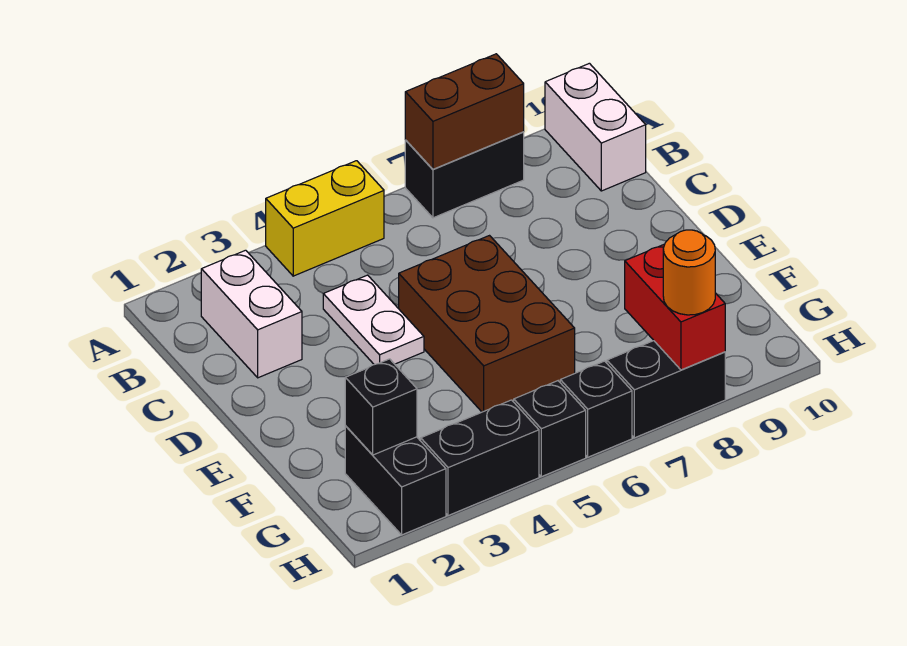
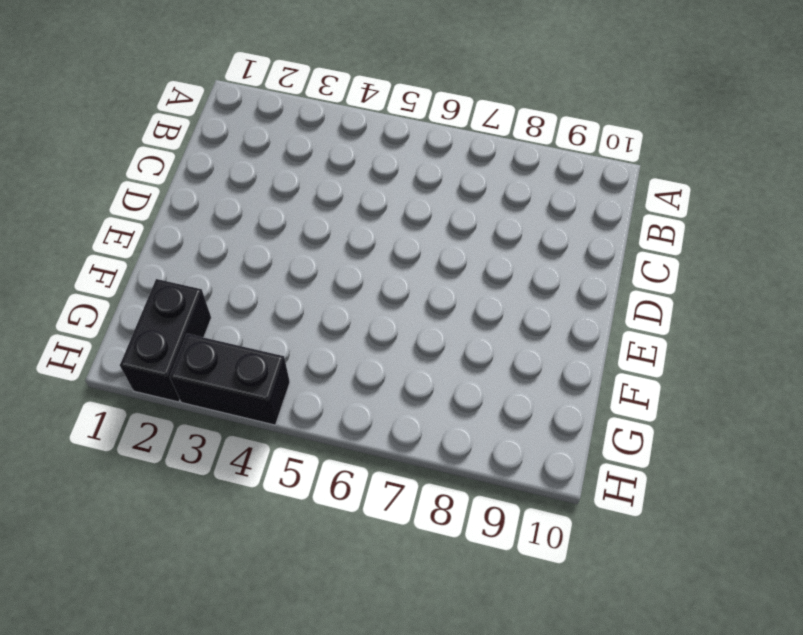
none -> yellow 1x2 brick [266,161,384,276]
none -> black 1x2 brick [405,132,524,218]
none -> white 1x2 brick [545,63,646,191]

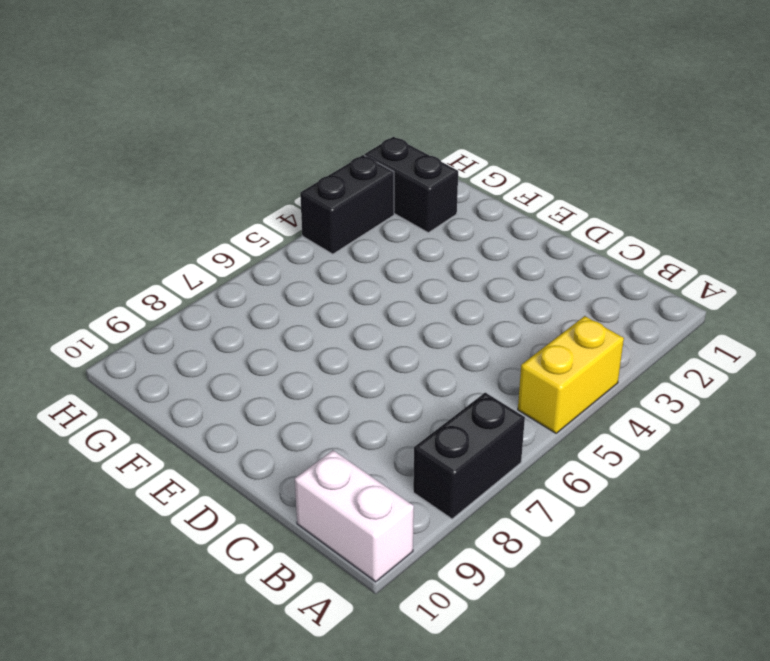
none -> white 1x2 brick [201,250,302,378]
none -> white 1x2 plate [323,275,424,365]
none -> brown 2x3 brick [399,236,575,412]

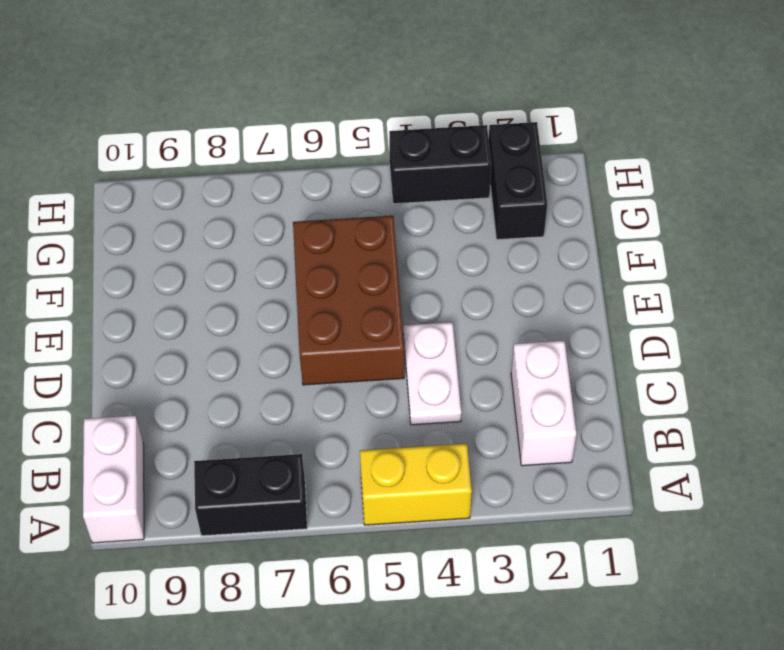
none -> black 1x1 brick [514,381,586,477]
none -> black 1x1 brick [560,361,632,457]
none -> black 1x2 brick [607,341,725,438]

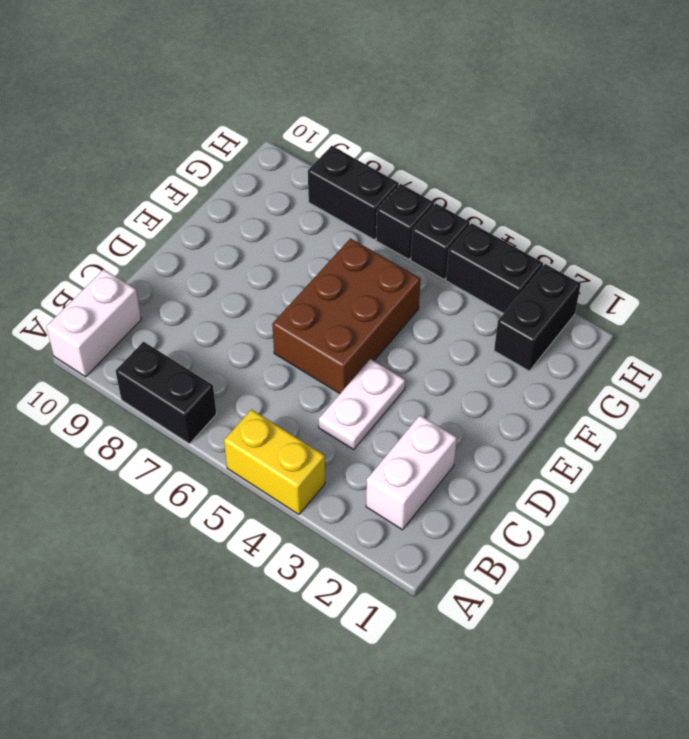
none -> brown 1x2 brick [405,54,524,169]
none -> black 1x1 brick [345,359,417,455]
none -> red 1x2 brick [625,244,725,370]

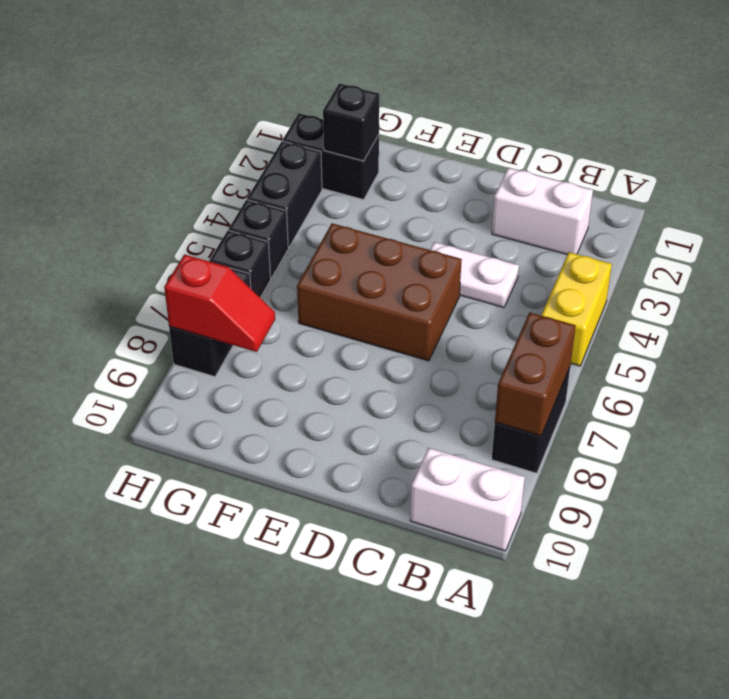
red 1x2 slope [164,255,275,352] -> red 1x2 brick [625,244,725,370]
none -> orange 1x1 round brick [663,230,715,315]

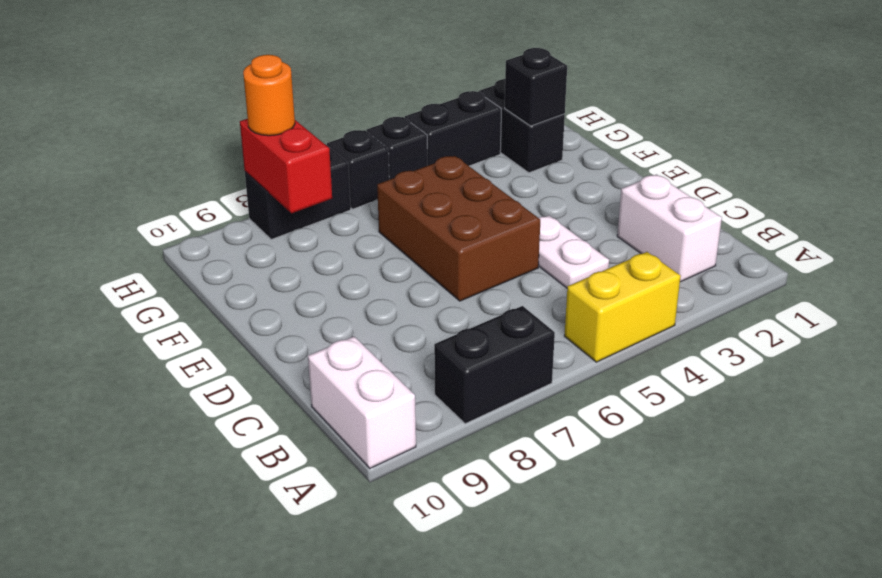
none -> brown 1x2 brick [405,54,524,169]

